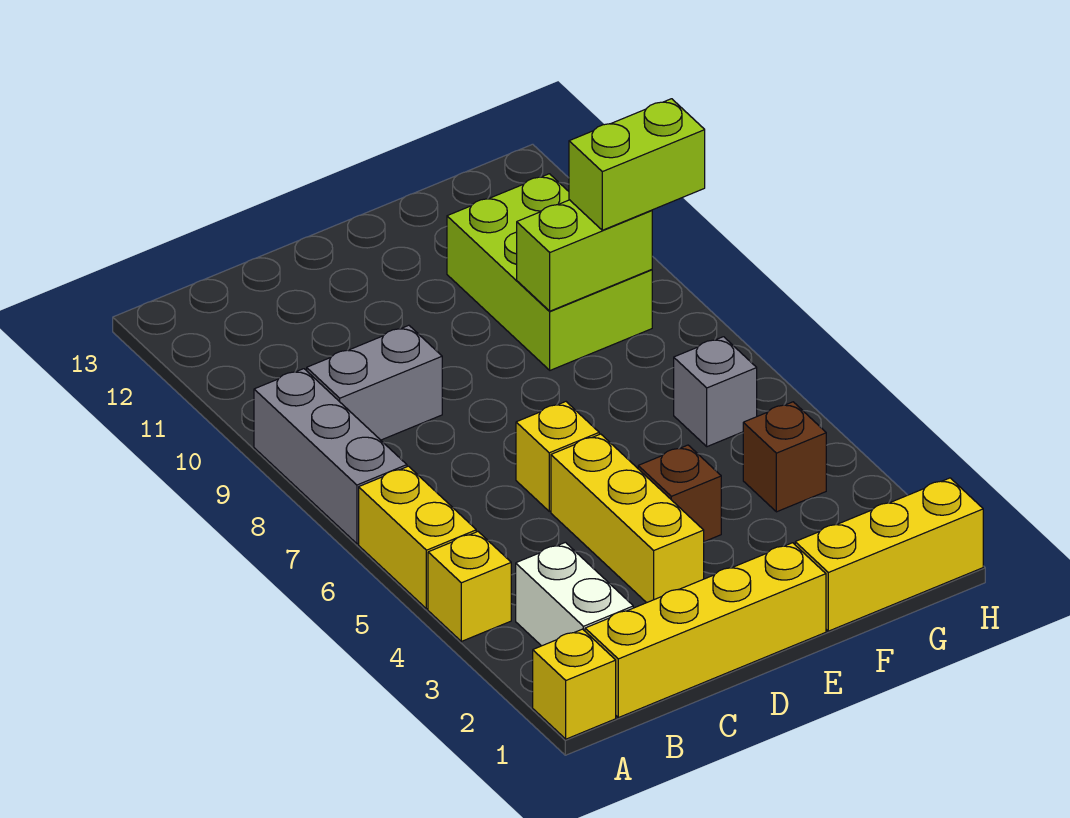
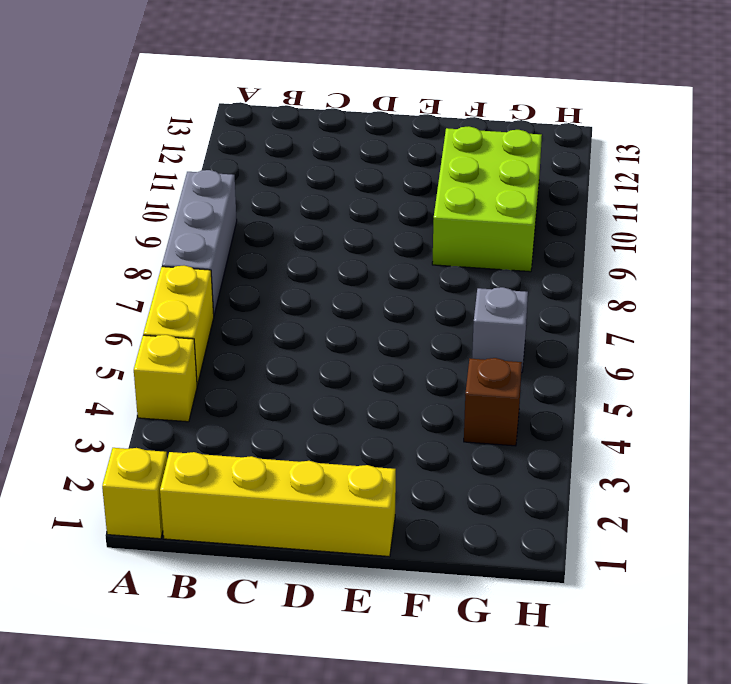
none -> white 1x2 brick [516,542,633,646]
none -> grey 1x2 brick [307,325,442,440]
none -> yellow 1x3 brick [551,434,704,603]

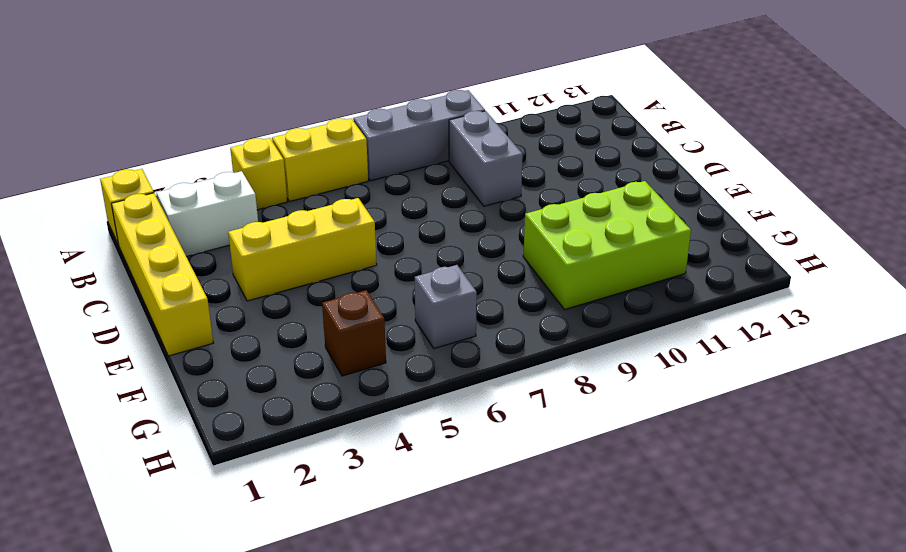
none -> yellow 1x1 brick [516,402,599,511]
none -> brown 1x1 brick [638,445,721,542]
none -> yellow 1x3 brick [795,478,983,631]

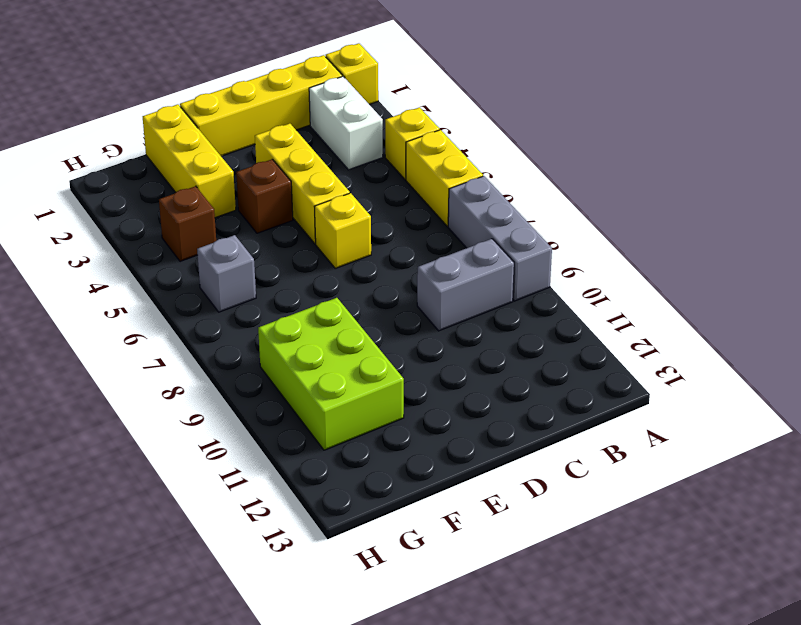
yellow 1x3 brick [143,104,236,218] -> yellow 1x3 brick turned to [795,478,983,631]
none -> lime 1x2 brick [517,200,652,311]
none -> lime 1x2 brick [569,99,705,230]

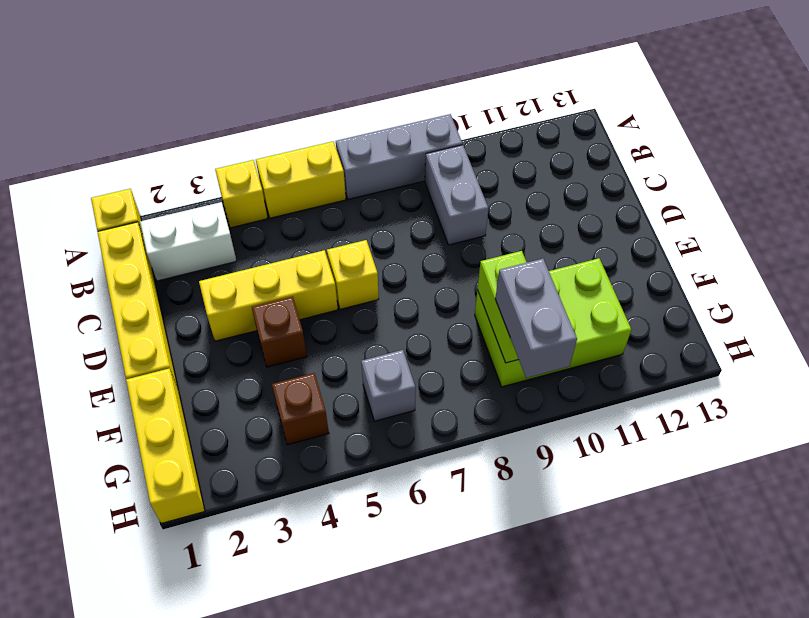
grey 1x2 brick [495,259,577,378] -> lime 1x2 brick [569,99,705,230]

